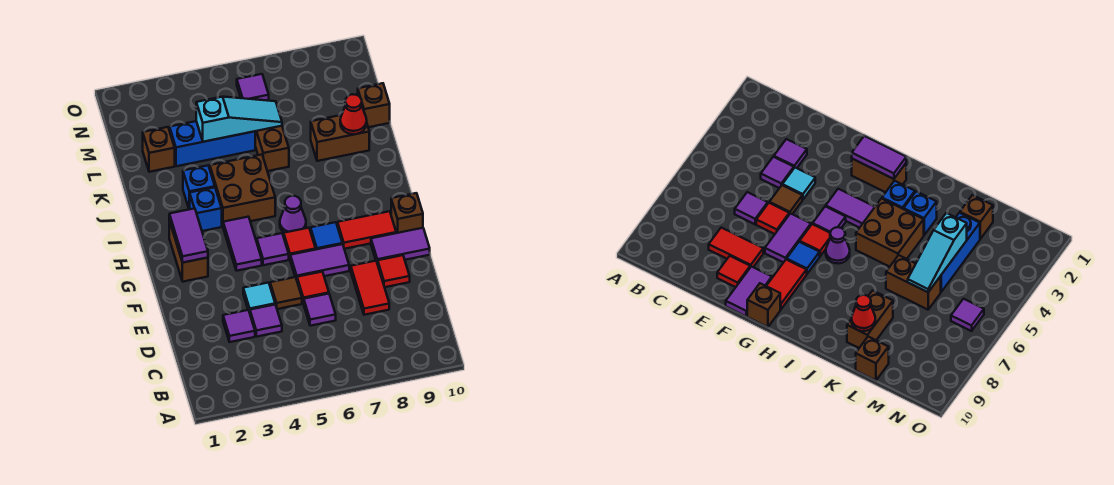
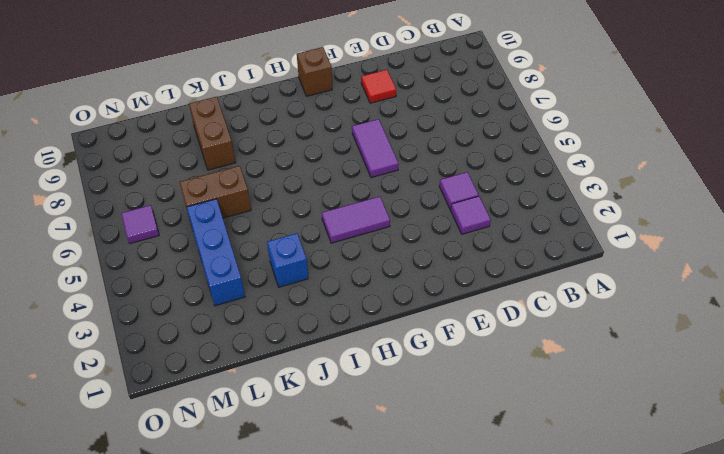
none -> purple 1x1 tile [304,294,336,326]
none -> red 1x2 tile [351,261,389,315]
none -> cyan 1x1 tile [243,283,275,312]
none -> brown 1x1 tile [270,277,302,309]

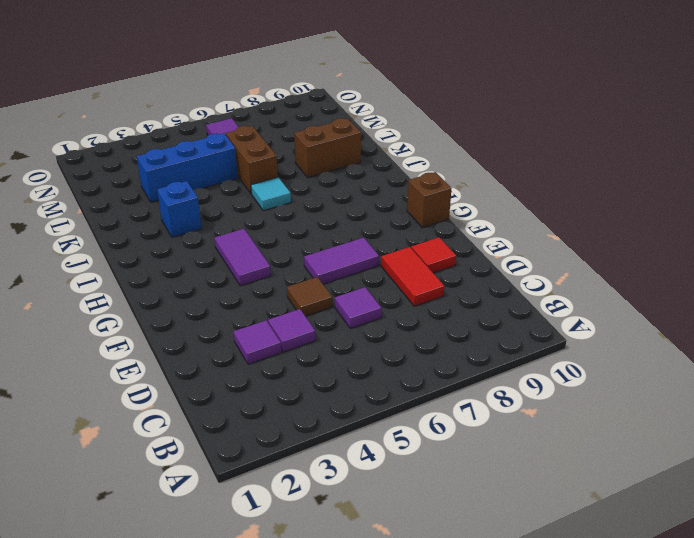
cyan 1x1 tile [251,177,291,211] -> cyan 1x1 tile moved to [243,283,275,312]
none -> red 1x1 tile [297,272,329,303]
none -> purple 1x2 tile [371,228,430,264]
none -> brown 1x2 brick [169,221,208,282]
none -> purple 1x1 tile [257,233,289,265]

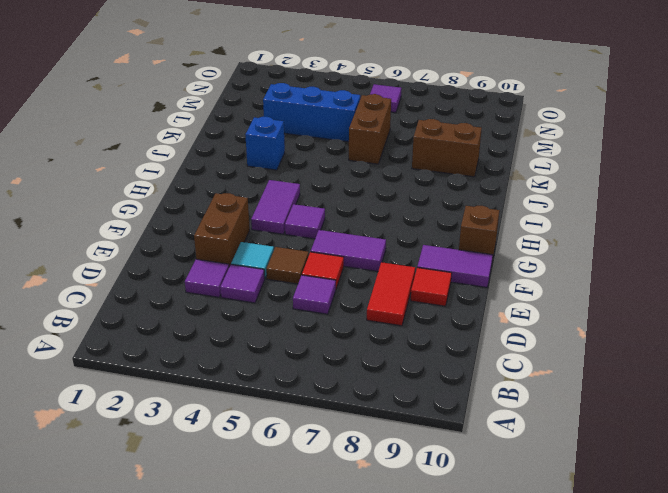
brown 1x2 brick [194,193,250,267] -> brown 1x2 brick moved to [169,221,208,282]
none -> red 1x1 tile [284,228,316,258]
none -> blue 1x1 tile [311,222,342,249]
none -> red 1x2 tile [337,211,396,249]
none -> purple 1x1 cone [280,196,306,233]

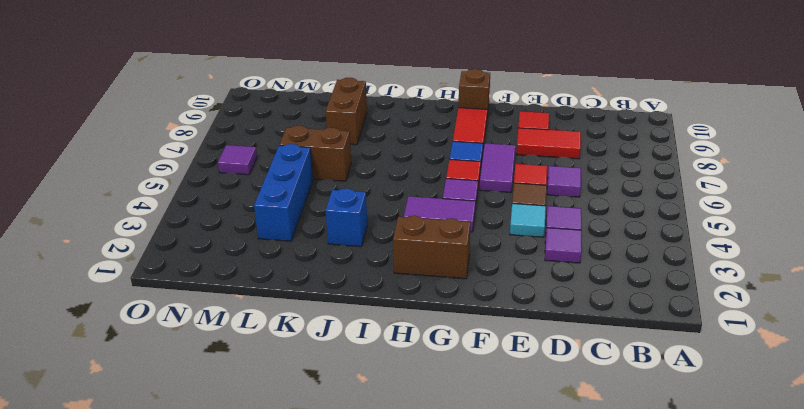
none -> purple 1x2 tile [371,228,430,264]
none -> purple 1x1 cone [280,196,306,233]
none -> blue 1x1 brick [190,187,222,231]
none -> brown 2x2 brick [210,155,275,226]

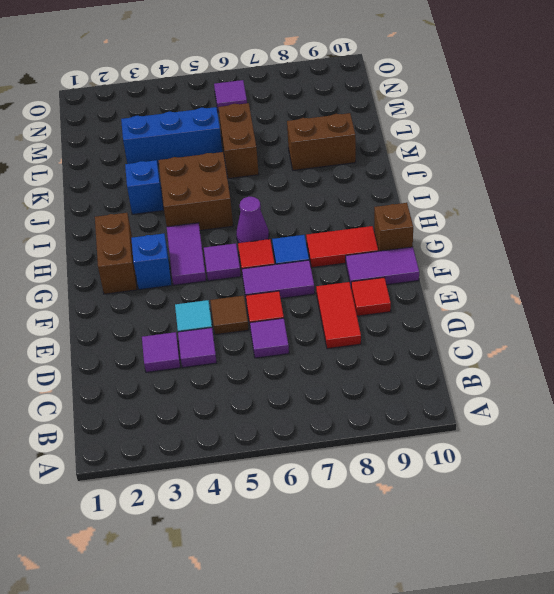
blue 1x1 brick [131,234,171,290] -> blue 1x1 brick moved to [190,187,222,231]
none -> brown 1x1 brick [143,127,175,172]
none -> brown 1x1 brick [358,83,390,127]
none -> purple 1x2 tile [169,208,208,263]
none -> red 1x1 cone [340,94,367,134]

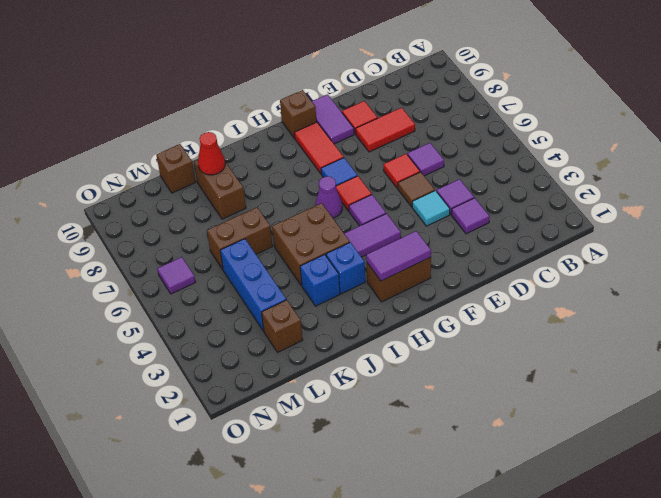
none -> purple 1x2 tile [290,244,349,279]
none -> cyan 1x3 slope [196,97,282,142]

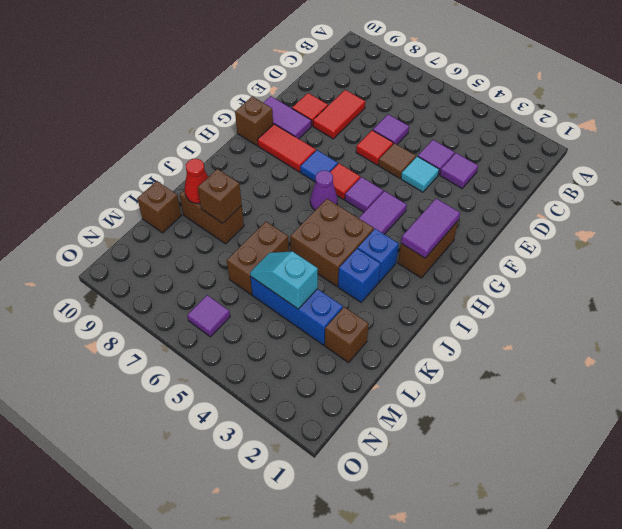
brown 1x1 brick [198,169,242,223] -> none
cyan 1x2 slope [250,251,318,309] -> cyan 1x3 slope [196,97,282,142]
none -> purple 1x2 tile [290,244,349,279]

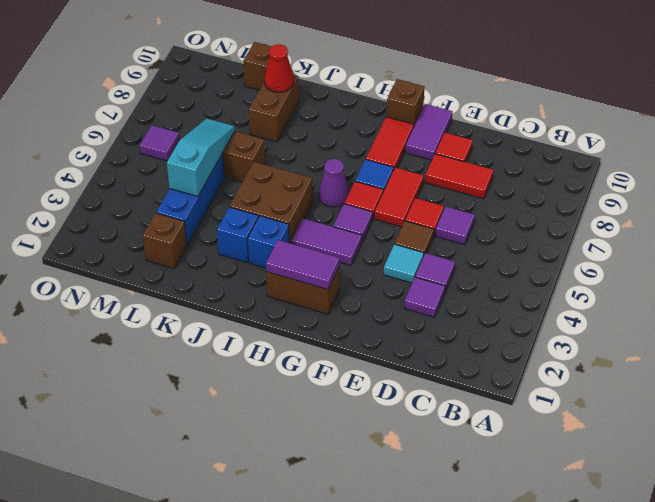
red 1x2 tile [374,168,424,227] -> purple 1x2 tile [290,244,349,279]

